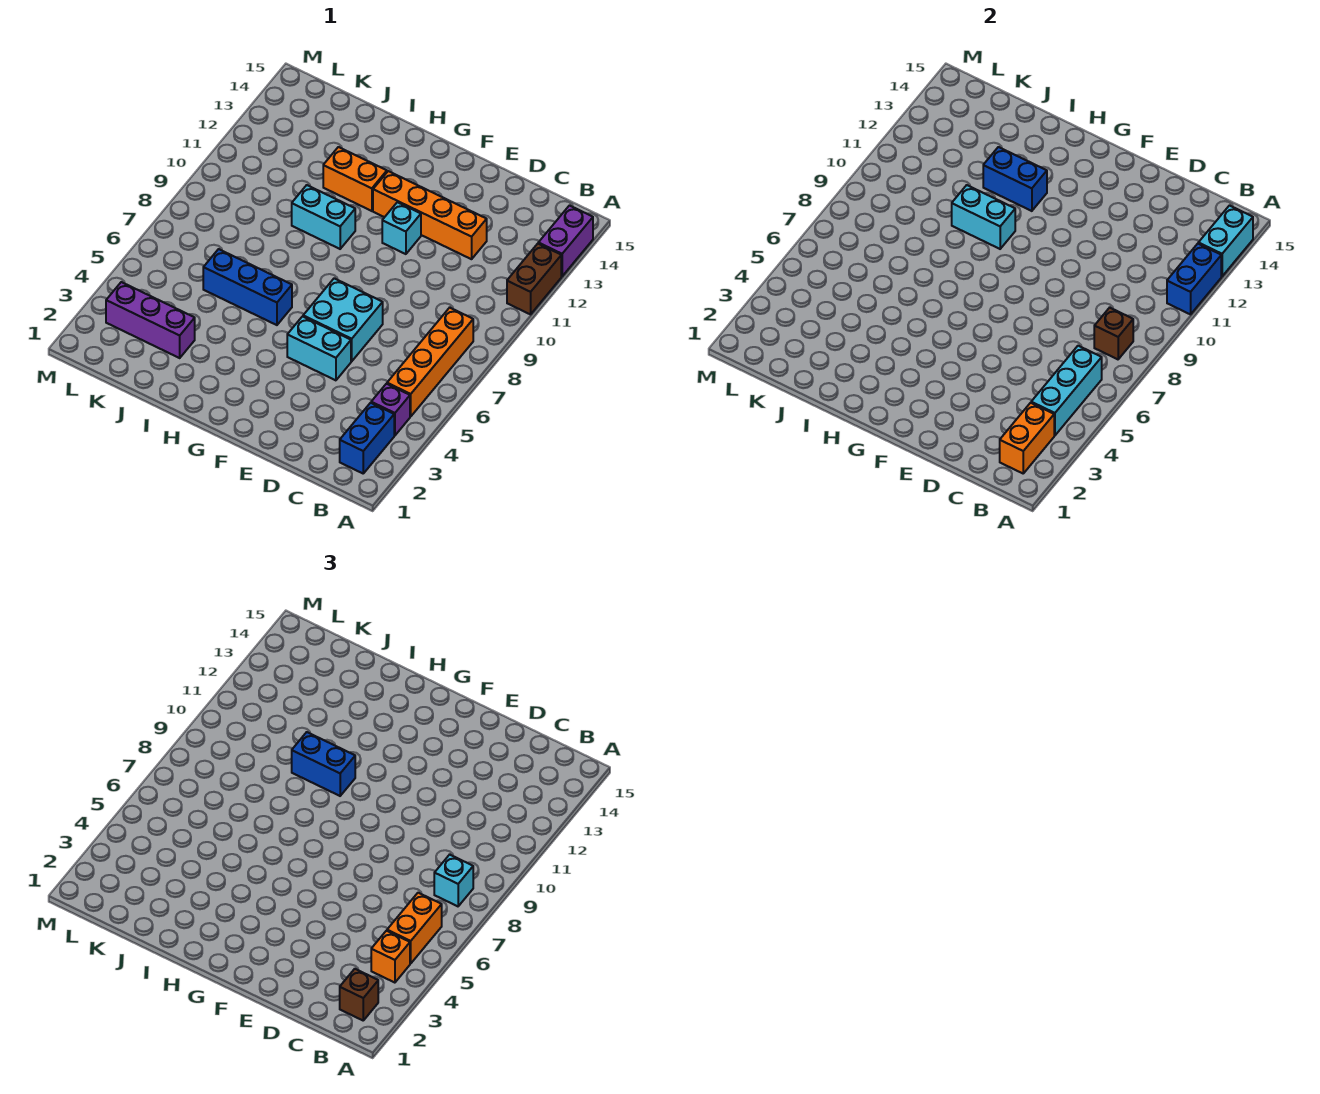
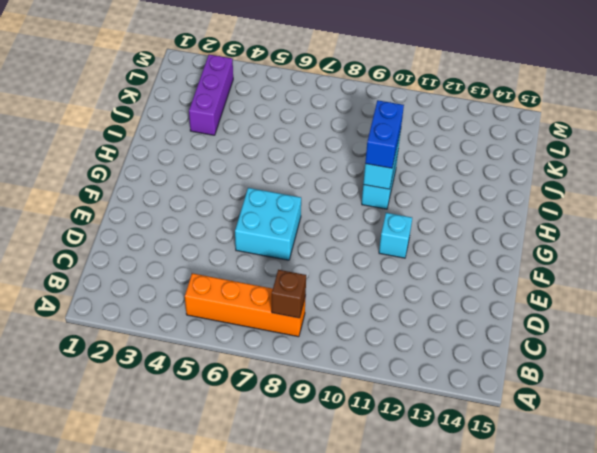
none -> brown 1x2 brick [507,244,561,314]
none -> purple 1x2 brick [538,206,593,276]
none -> blue 1x2 brick [340,403,394,473]

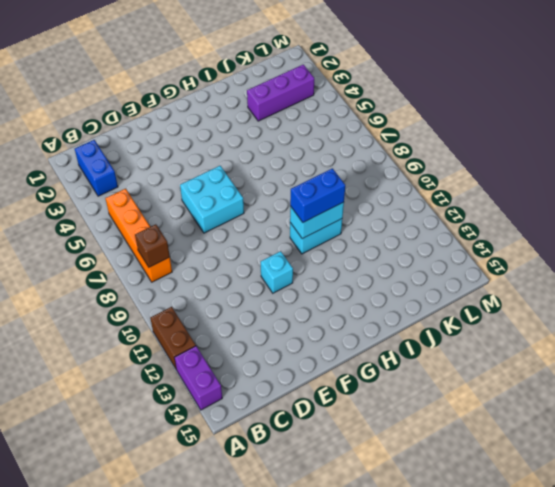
none -> purple 1x1 brick [371,384,410,436]
none -> orange 1x4 brick [373,171,487,259]
none -> cyan 1x2 brick [287,316,351,380]

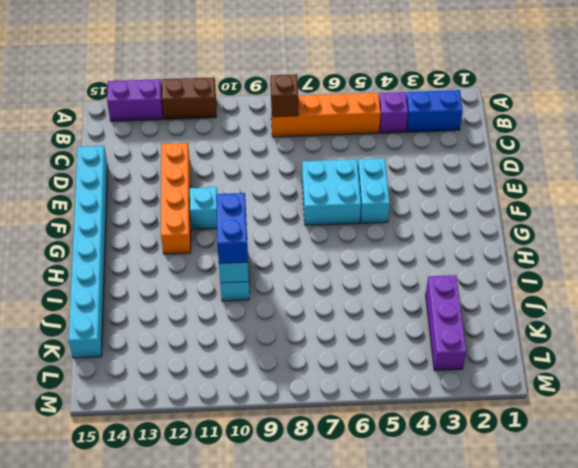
cyan 1x8 brick [68,146,108,358] -> none
none -> blue 1x3 brick [203,249,292,325]
none -> orange 1x2 brick [323,147,387,211]
none -> blue 1x2 brick [1167,244,1221,314]

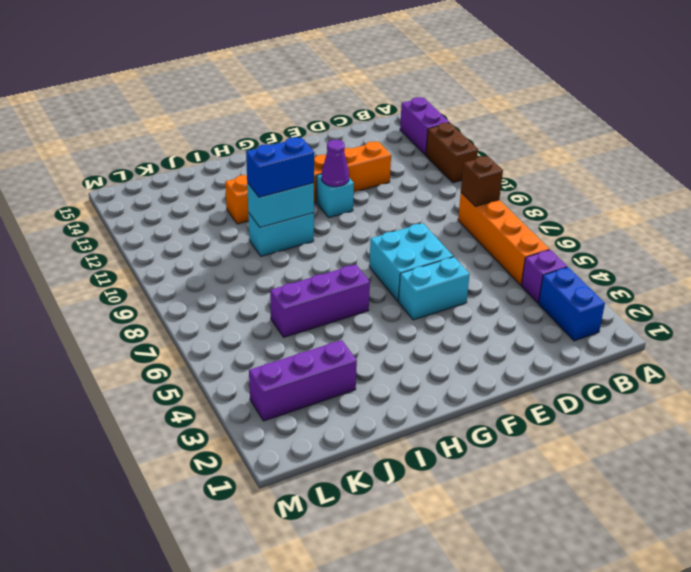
purple 1x1 cone [322,140,349,187] -> none
purple 1x3 brick [270,264,370,337] -> blue 1x3 brick [203,249,292,325]
none -> blue 1x2 brick [1167,244,1221,314]
none -> cyan 1x2 brick [1198,206,1253,276]
none -> orange 1x2 brick [1000,403,1054,473]

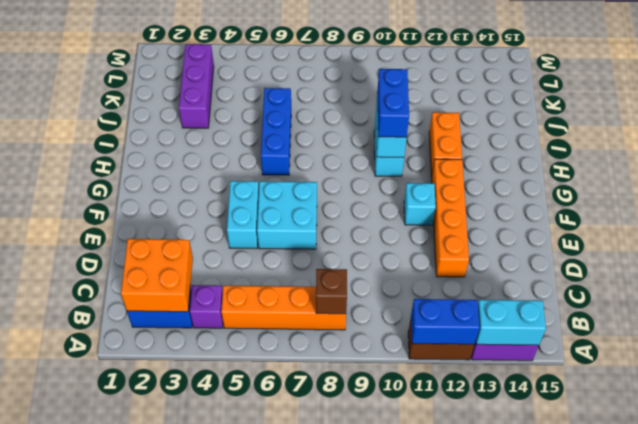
orange 2x2 brick [121,239,193,312] -> orange 1x2 brick [1000,403,1054,473]
none -> cyan 1x3 brick [1031,346,1102,436]
none -> blue 1x2 brick [983,147,1047,211]
none -> brown 1x1 brick [340,969,378,1020]

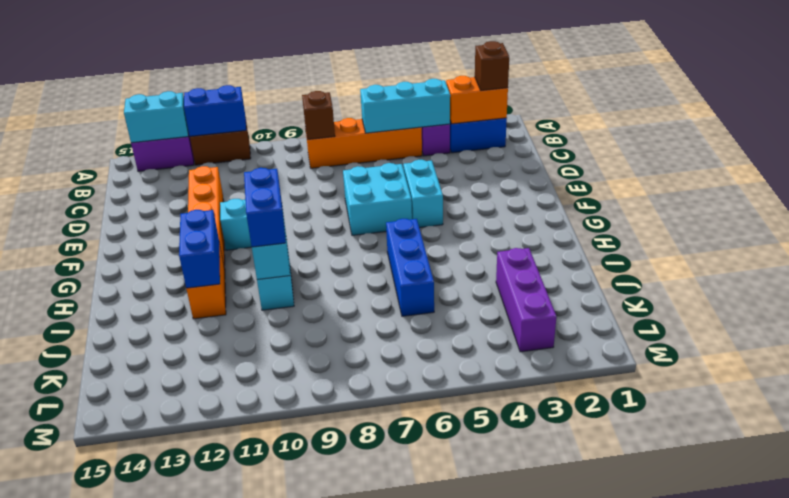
none -> orange 1x1 brick [371,931,410,983]
none -> orange 1x2 brick [387,893,442,963]
none -> cyan 1x1 brick [434,855,473,906]

